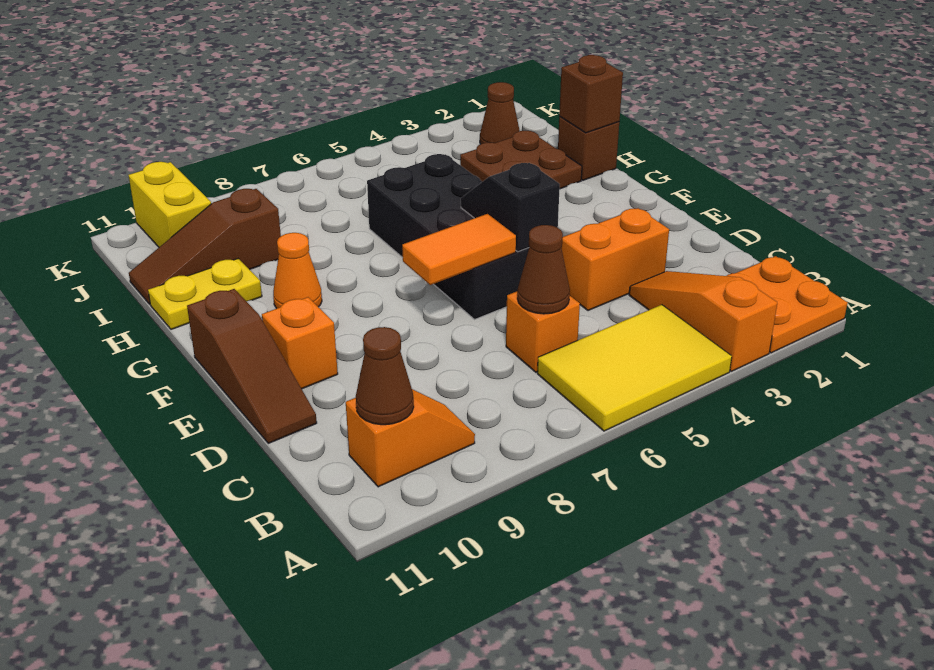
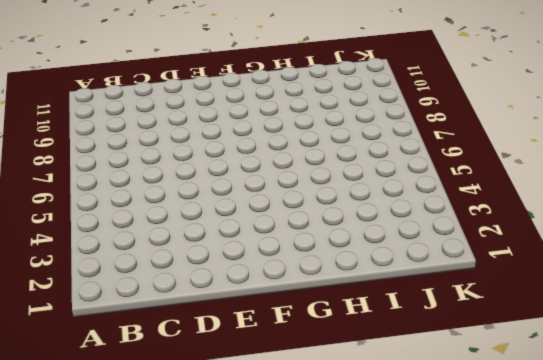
none -> orange 2x2 plate [727,256,847,353]
none -> orange 1x3 slope [629,271,777,371]
none -> yellow 2x3 tile [537,305,732,431]

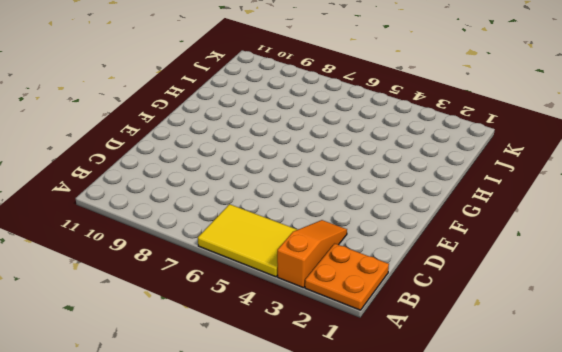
none -> orange 1x2 slope [346,389,475,487]
none -> orange 1x1 brick [506,291,580,372]
none -> orange 1x2 brick [562,208,669,311]

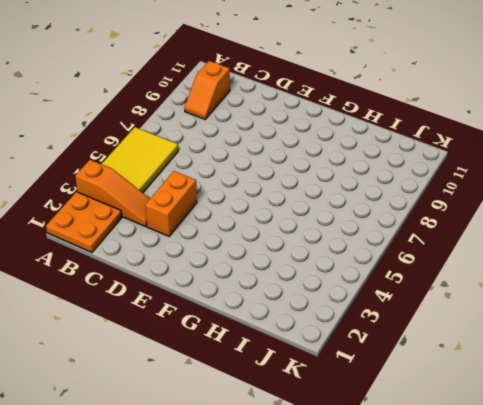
none -> orange 1x1 brick [506,291,580,372]
none -> brown 1x3 slope [187,289,317,443]
none -> black 2x4 brick [367,154,529,320]

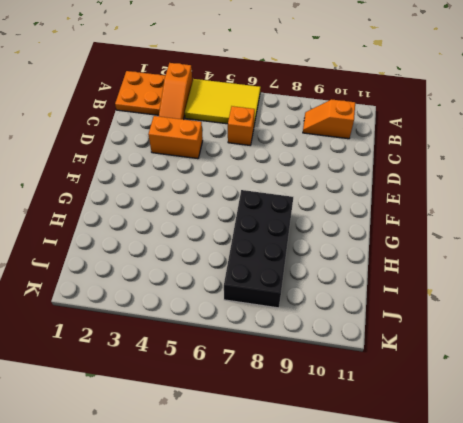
black 2x4 brick [224,190,293,308] -> black 2x4 brick moved to [367,154,529,320]
none -> brown 1x3 slope [187,289,317,443]
none -> orange 1x1 brick [262,297,338,389]
none -> orange 1x1 cone [273,233,322,309]

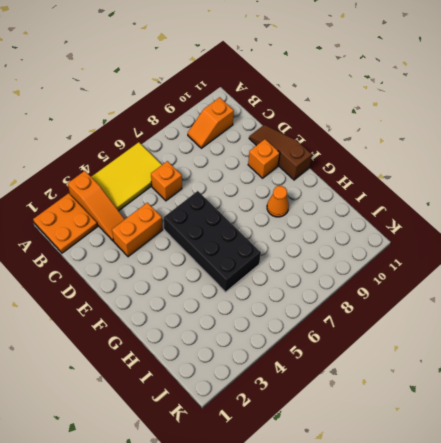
none -> brown 1x1 brick [558,116,619,180]
none -> brown 2x2 plate [460,131,582,189]
none -> yellow 1x2 plate [148,259,262,329]

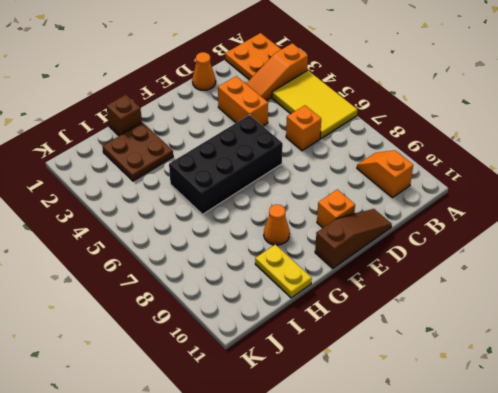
orange 1x1 cone [192,52,216,90] -> none
none -> brown 1x3 slope [129,189,281,304]
none -> brown 1x1 cone [480,82,520,144]
none -> yellow 1x2 brick [129,162,211,247]

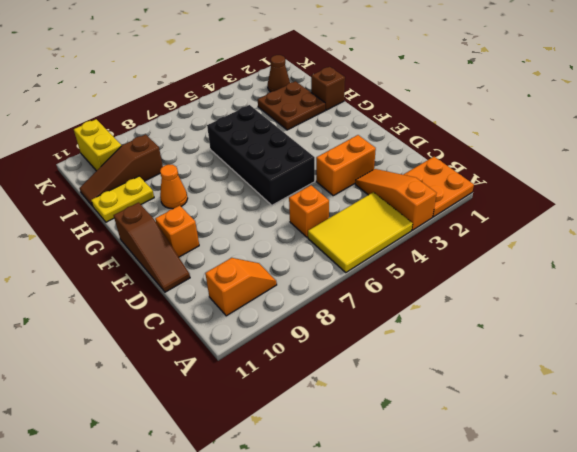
none -> brown 1x1 cone [356,327,414,425]
none -> brown 1x1 cone [517,225,570,314]
none -> black 1x2 slope [461,163,560,252]

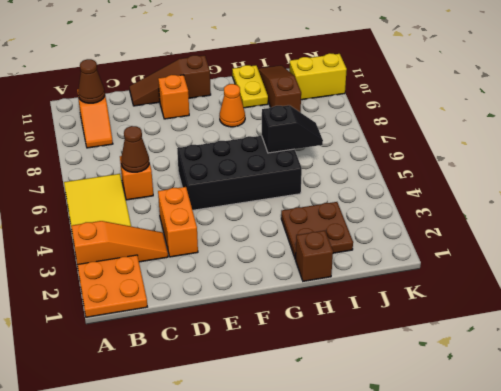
black 1x2 slope [262,105,323,153] -> black 1x2 slope moved to [461,163,560,252]
none -> brown 1x1 cone [480,82,520,144]
none -> orange 1x2 tile [402,214,516,285]
none -> brown 1x1 brick [559,55,623,133]

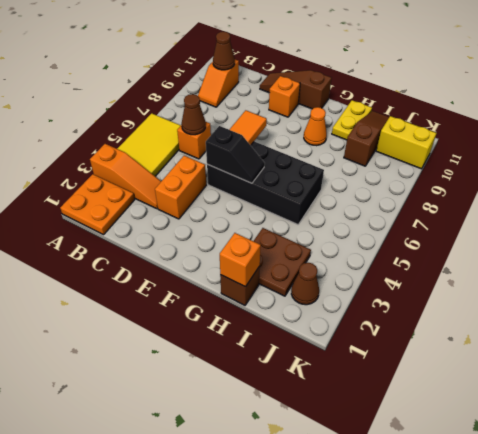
orange 1x1 brick [220,233,261,287] -> brown 1x1 brick [559,55,623,133]

